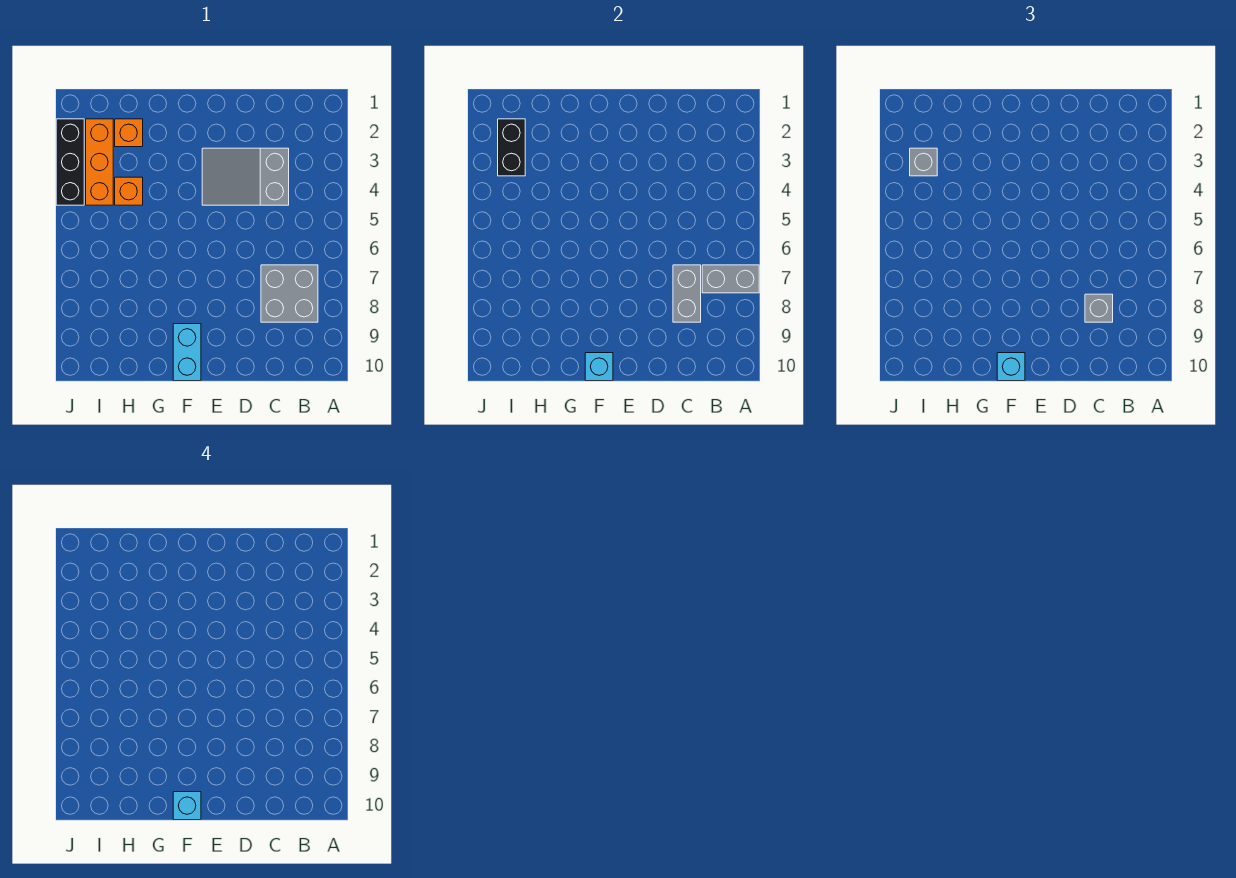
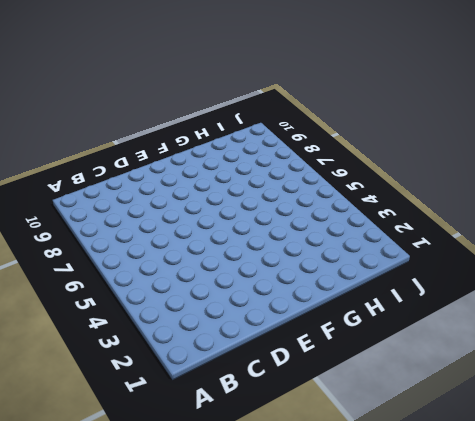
none -> grey 2x2 brick [261,265,318,322]
none -> grey 2x3 slope [202,148,289,205]
none -> cyan 1x2 brick [173,324,201,381]

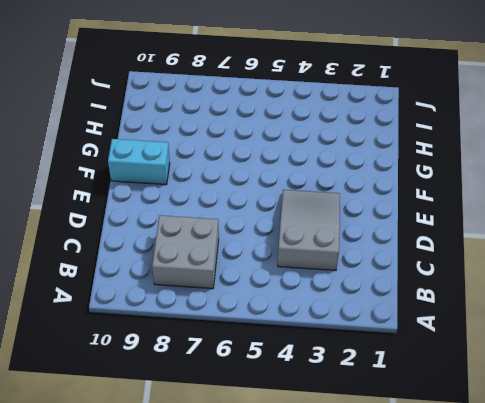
none -> orange 1x1 brick [115,119,143,147]
none -> orange 1x1 brick [115,177,143,205]
none -> orange 1x3 brick [86,119,113,205]

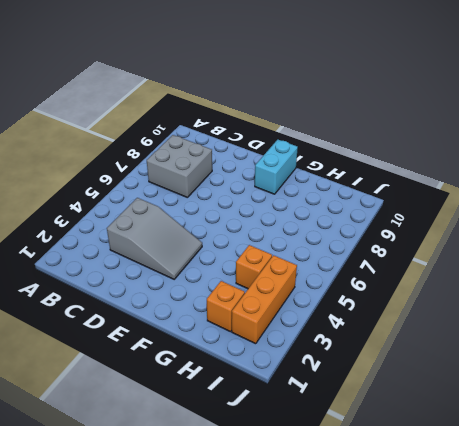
none -> black 1x3 brick [56,119,84,205]
none -> grey 1x2 brick [702,265,759,293]
none -> grey 1x2 brick [673,265,701,322]

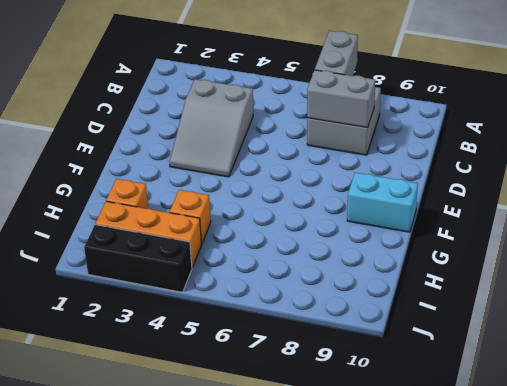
none -> cyan 1x1 brick [585,353,613,381]
none -> black 1x2 brick [498,119,525,176]
none -> grey 1x1 brick [1085,294,1113,322]

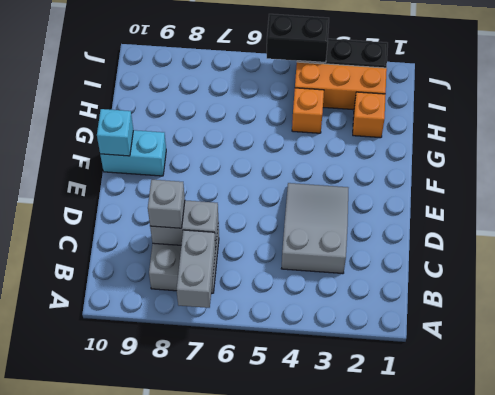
black 1x2 brick [267,14,329,63] -> black 1x2 brick moved to [498,119,525,176]
none -> cyan 1x1 brick [997,353,1025,381]
none -> grey 1x1 brick [910,148,937,176]
none -> cyan 1x1 brick [173,792,201,820]

